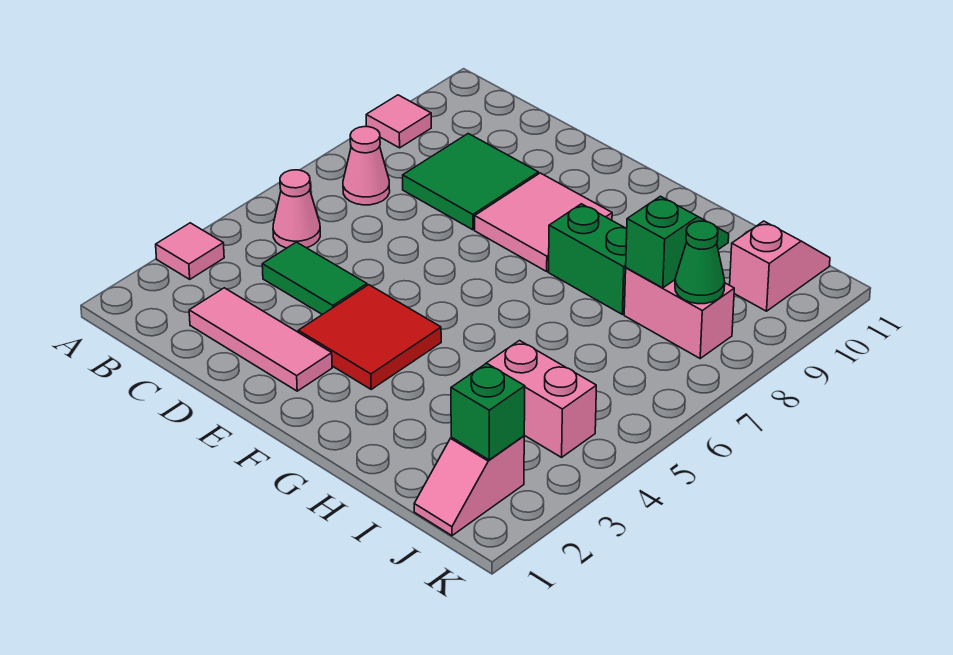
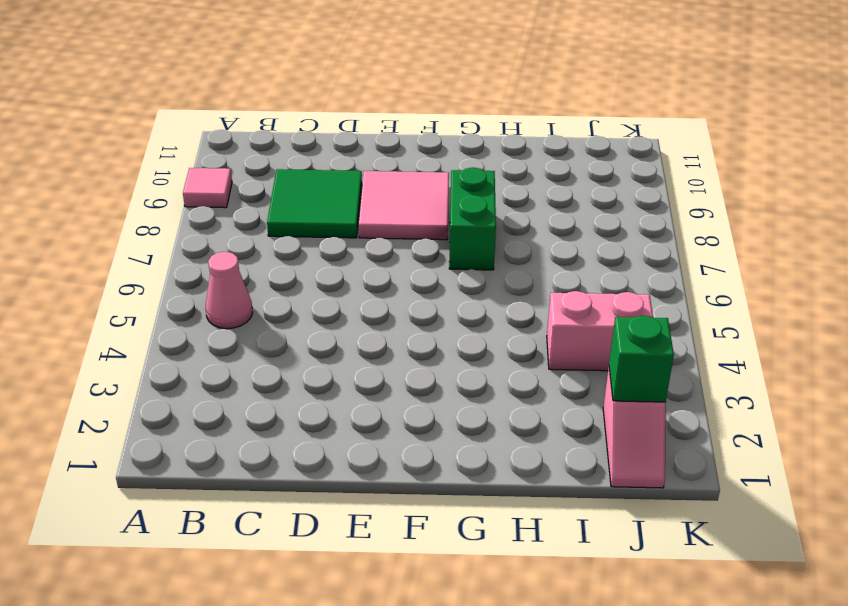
green 1x2 brick [449,168,496,270] -> green 1x2 brick turned to [548,204,627,314]
none -> pink 1x1 tile [156,223,224,279]
none -> pink 1x1 cone [343,127,390,205]
none -> pink 1x3 tile [189,288,332,391]

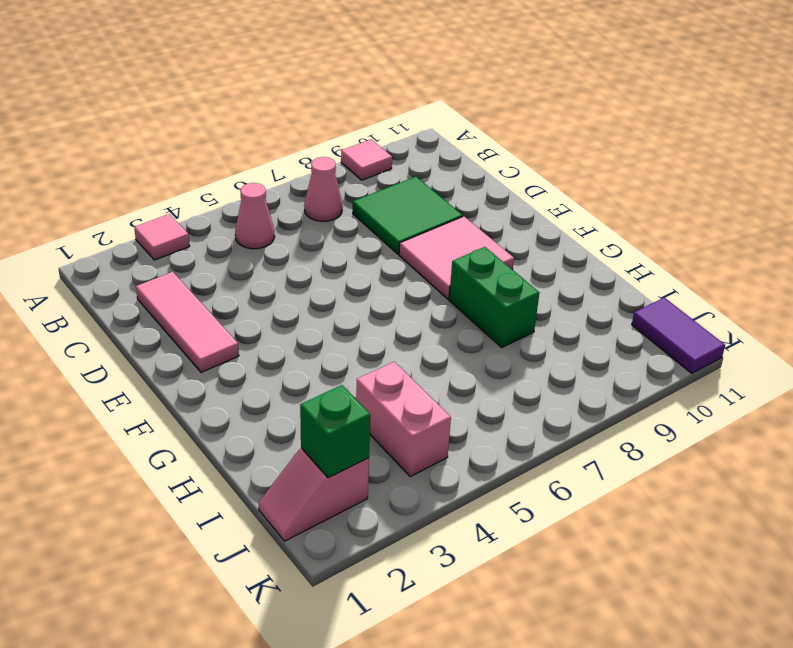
purple 1x2 tile [632,298,725,374] -> pink 1x2 slope [730,221,830,311]
none -> green 1x2 tile [262,242,367,315]
none -> red 2x2 tile [298,285,441,389]
none -> pink 1x2 brick [624,268,734,358]

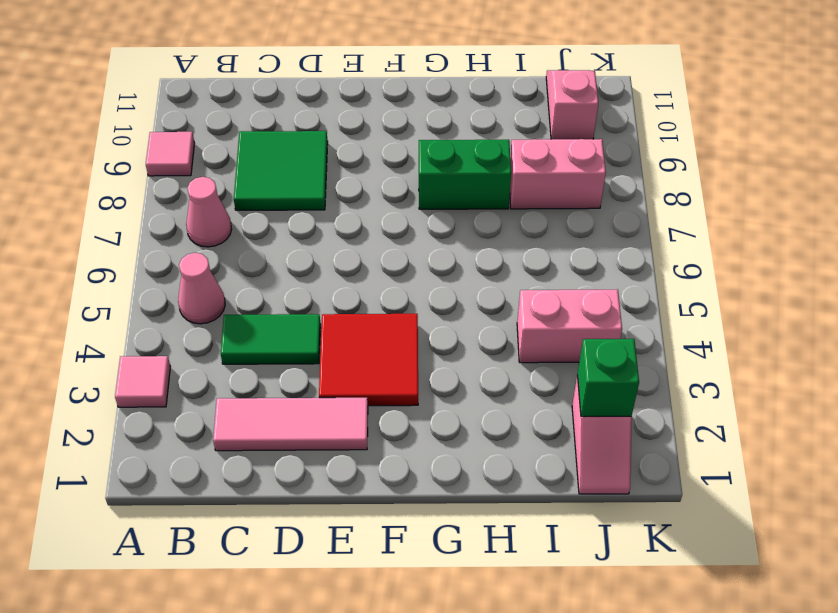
none -> pink 2x2 tile [475,173,612,271]
none -> green 1x2 slope [626,196,729,288]
none -> green 1x1 cone [675,221,725,304]

